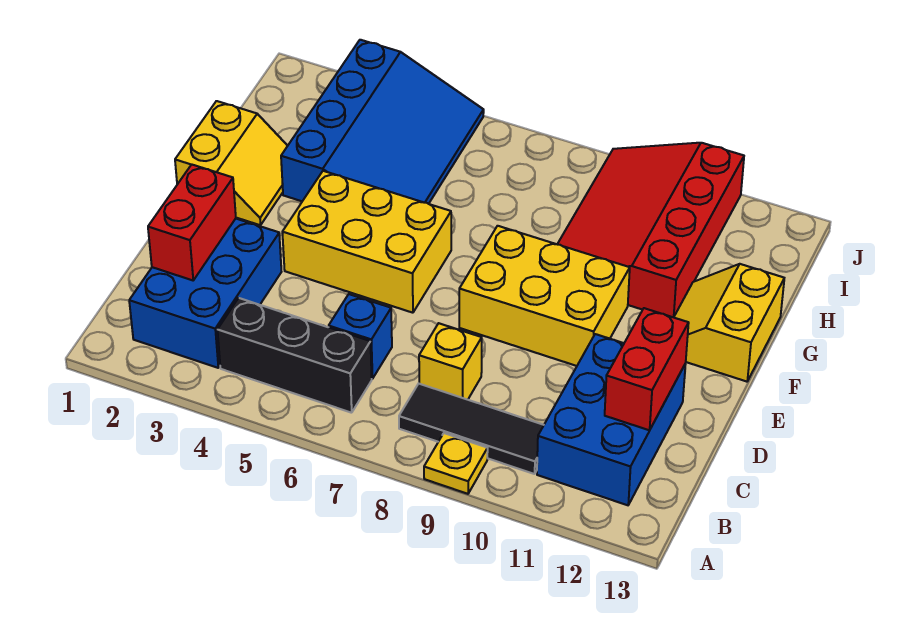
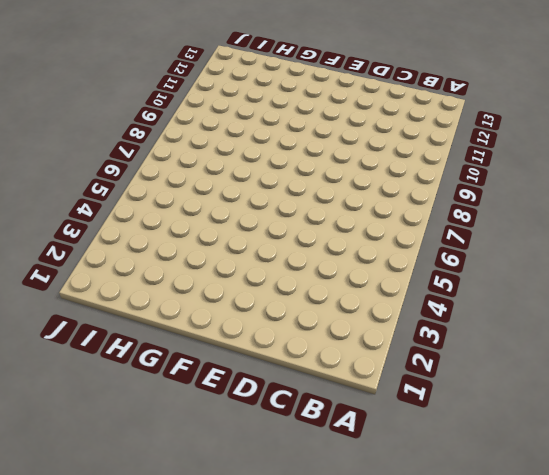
none -> yellow 1x1 plate [424,433,488,494]
none -> blue 2x3 brick [129,219,281,368]
none -> black 1x3 brick [218,298,372,413]

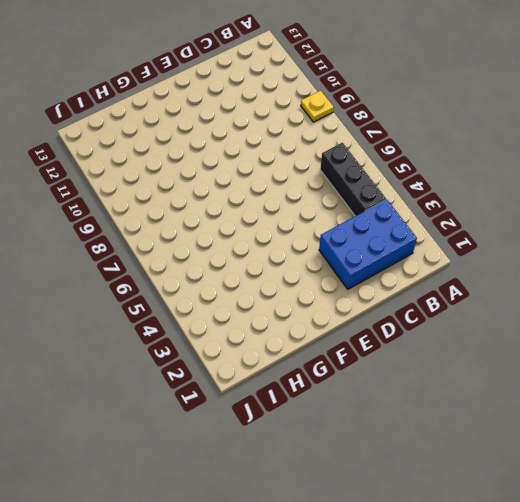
none -> black 1x3 tile [399,384,544,474]
none -> blue 2x3 brick [537,334,686,505]
none -> blue 1x1 brick [329,294,392,379]

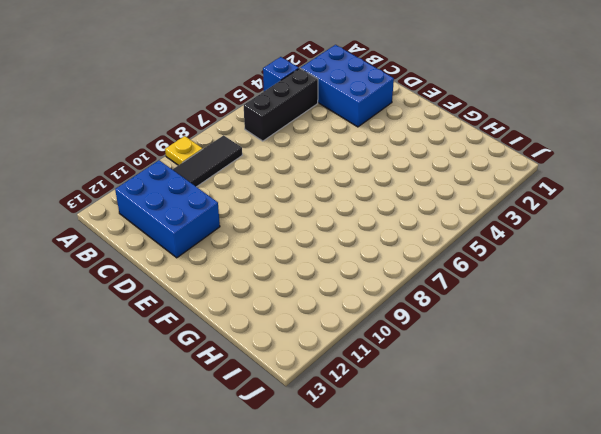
blue 1x1 brick [263,57,299,91] -> blue 1x1 brick moved to [329,294,392,379]
none -> yellow 1x1 brick [419,323,482,400]
none -> yellow 2x3 brick [282,171,451,313]
none -> yellow 2x3 brick [459,226,630,366]

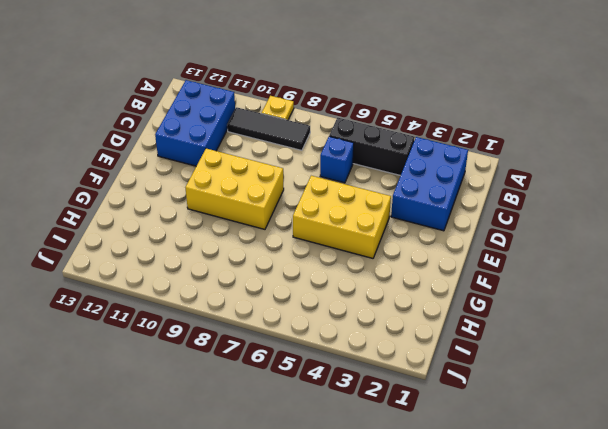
none -> yellow 1x1 brick [419,323,482,400]
none -> yellow 2x2 slope [175,101,287,225]
none -> yellow 2x2 slope [674,264,784,382]

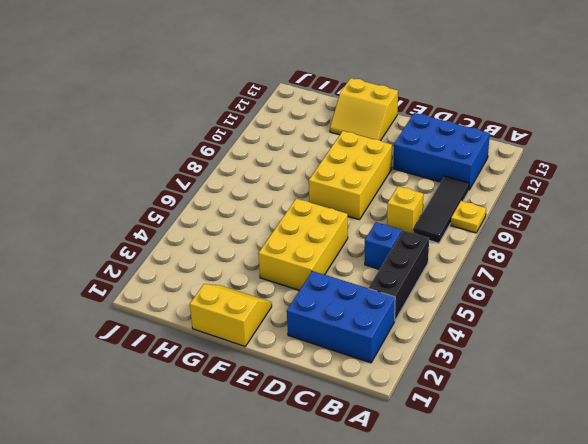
none -> blue 3x4 slope [281,40,484,204]
none -> red 3x4 slope [557,143,744,317]
none -> red 1x2 brick [148,164,236,280]

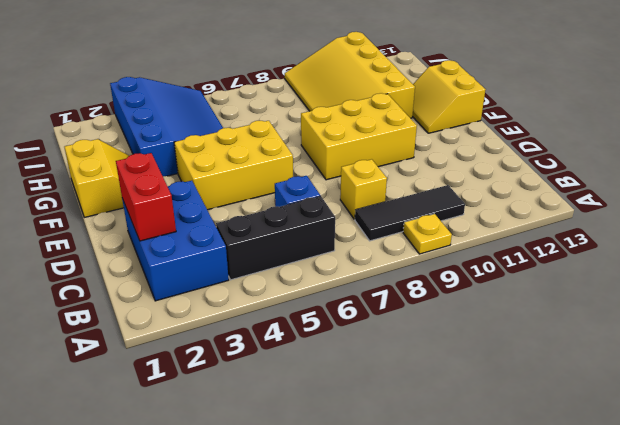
yellow 3x4 slope [285,32,415,118] -> red 3x4 slope [557,143,744,317]
none -> blue 2x3 brick [537,334,686,505]
none -> red 1x2 brick [605,308,689,430]

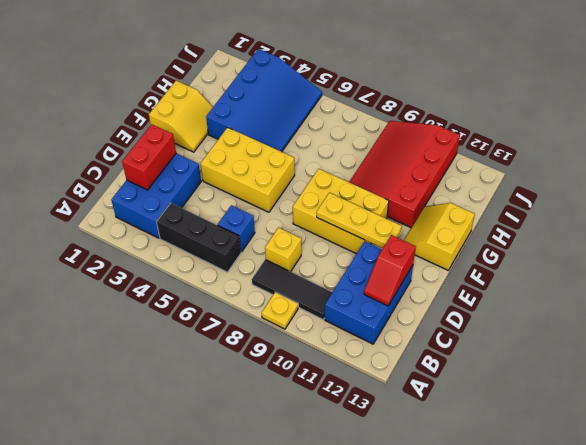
red 1x2 slope [364,235,416,306] -> red 1x2 brick [605,308,689,430]
yellow 1x3 plate [317,193,401,248] -> none

